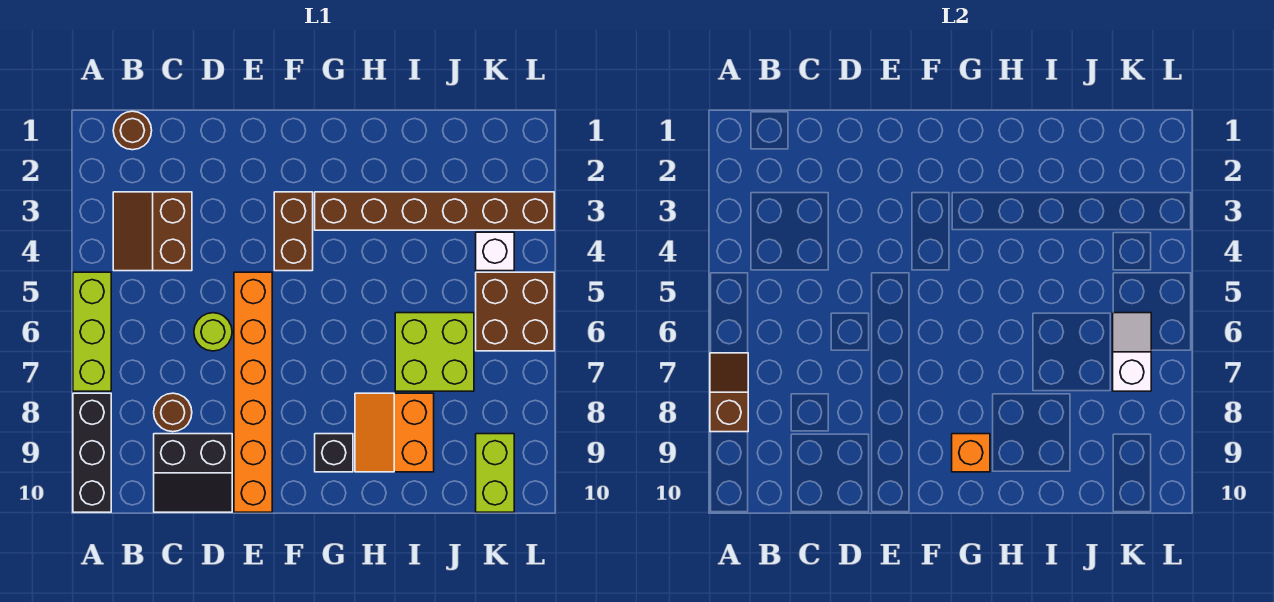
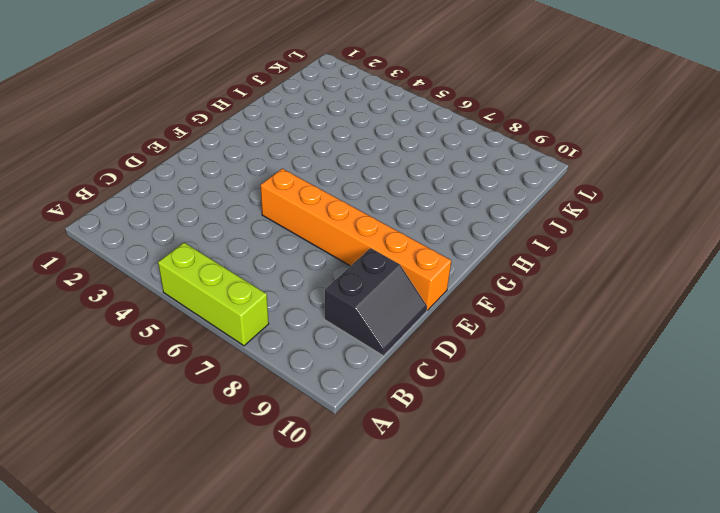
none -> black 1x3 brick [73,393,111,512]
none -> brown 1x1 round brick [113,111,152,150]
none -> brown 2x2 slope [113,192,192,271]

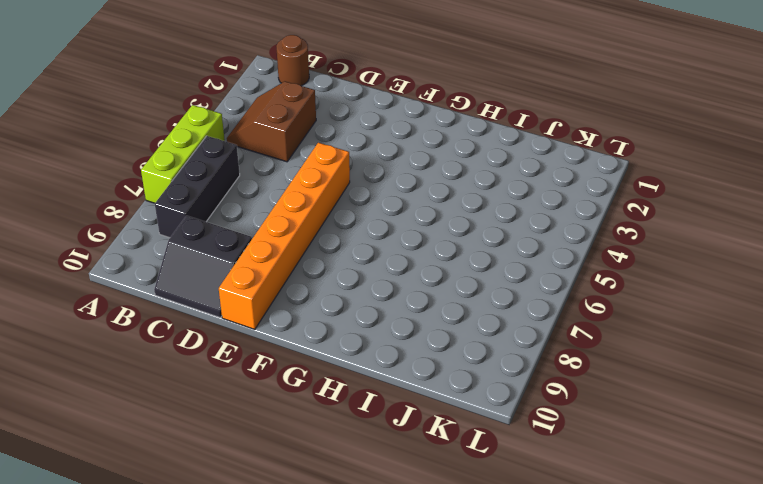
black 1x3 brick [155,136,240,238] -> black 1x3 brick moved to [73,393,111,512]
none -> brown 1x1 round brick [154,393,192,432]
none -> lime 1x1 round brick [194,313,232,351]
none -> brown 1x2 brick [274,192,313,271]

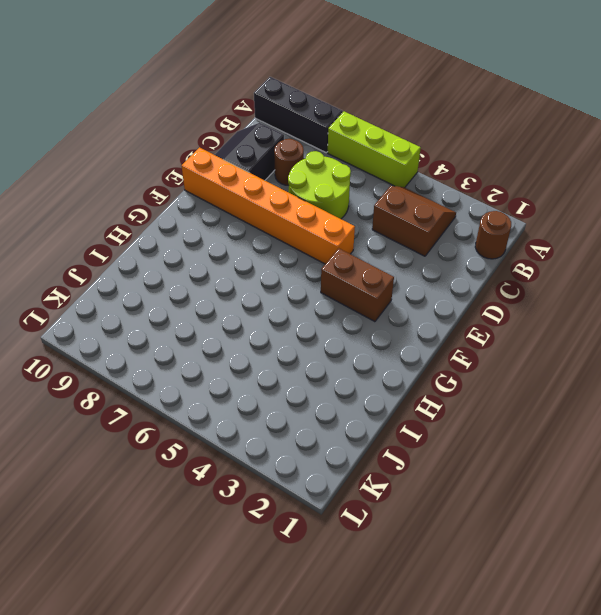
lime 2x2 round brick [288,151,351,219] -> lime 1x1 round brick [194,313,232,351]
none -> brown 1x6 brick [315,192,554,230]
none -> black 1x1 brick [315,434,353,472]
none -> orange 2x2 slope [355,393,434,472]

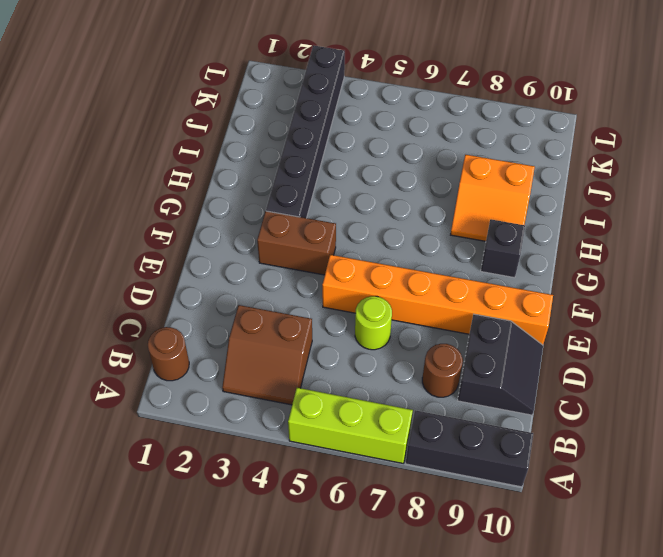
black 1x6 brick [266,45,345,218] -> brown 1x6 brick [315,192,554,230]
none -> lime 2x2 brick [395,313,474,391]
none -> white 1x1 brick [476,232,514,271]
none -> brown 2x2 brick [476,272,554,351]

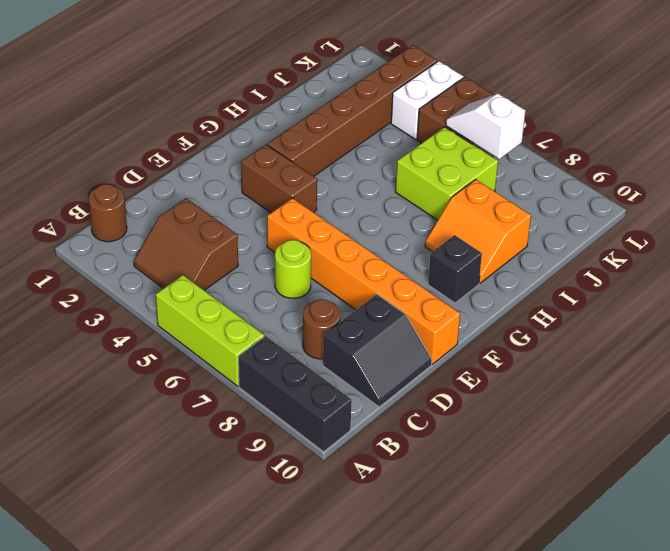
white 1x2 brick [391,61,464,139] -> white 1x1 brick [476,232,514,271]
none -> lime 1x2 brick [476,434,514,512]
none -> brown 1x2 slope [710,353,748,432]
none -> orange 1x1 brick [952,434,990,472]

